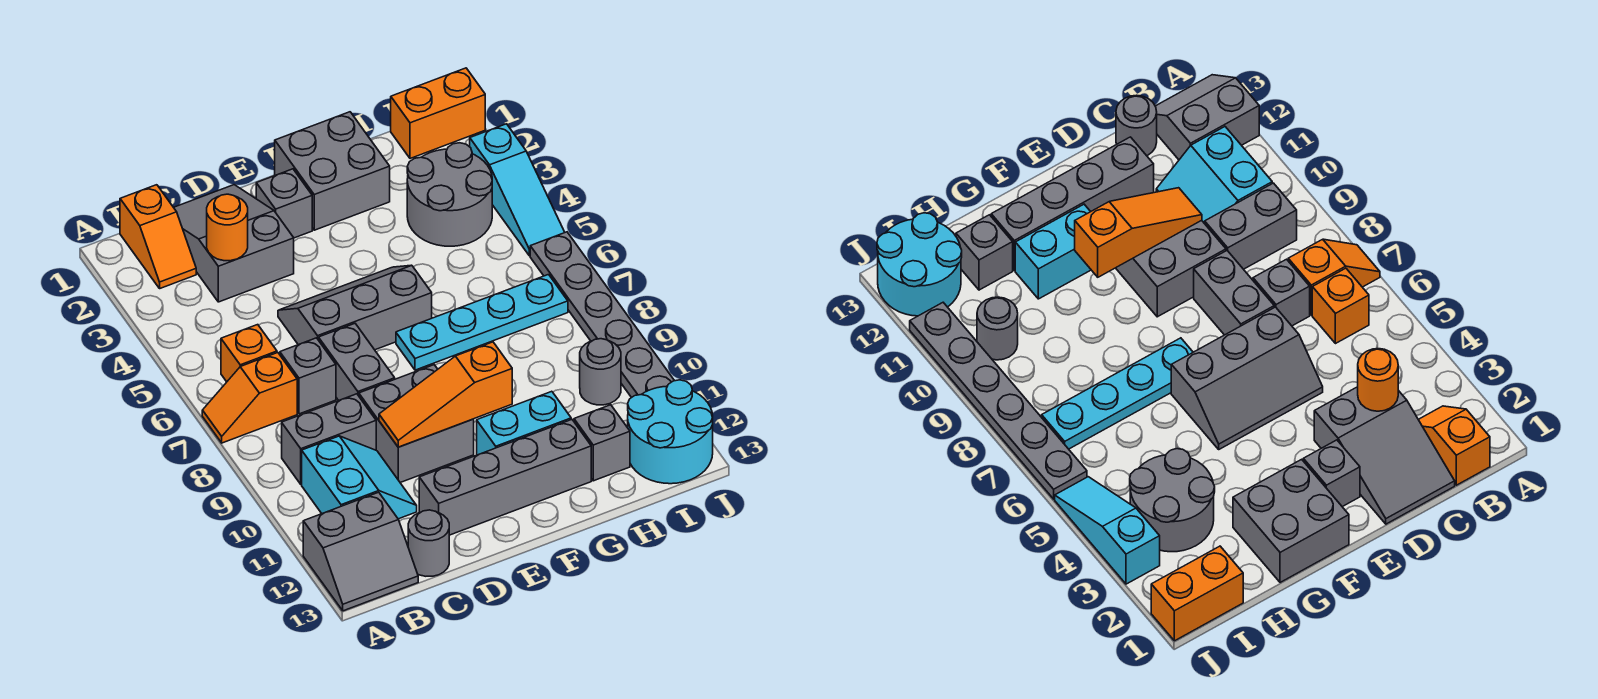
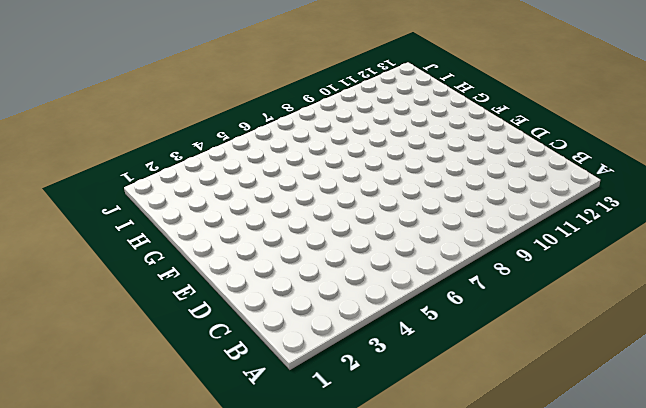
none -> orange 1x2 slope [202,353,297,443]
none -> grey 2x2 slope [303,492,418,611]
none -> orange 1x2 slope [120,185,196,288]

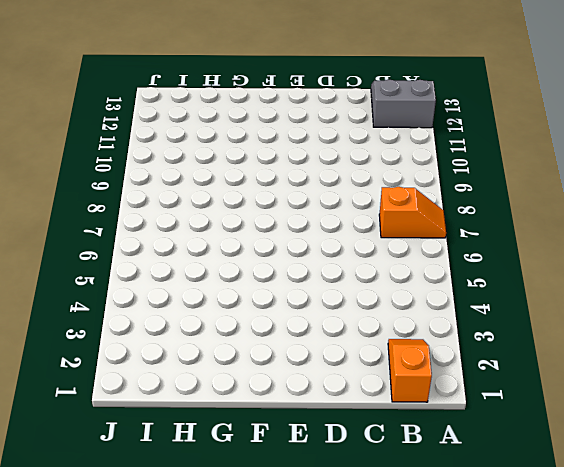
none -> orange 1x1 brick [221,325,277,382]
none -> grey 1x2 brick [282,394,376,484]
none -> cyan 2x2 slope [302,436,417,519]

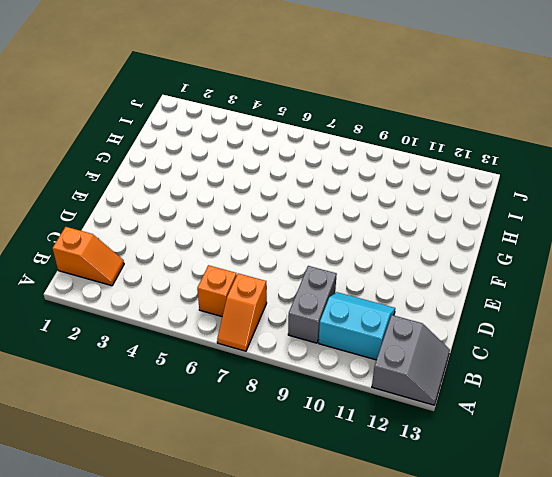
none -> grey 2x3 slope [174,185,294,302]
none -> grey 1x1 brick [280,338,336,414]
none -> grey 1x1 round brick [408,510,449,576]

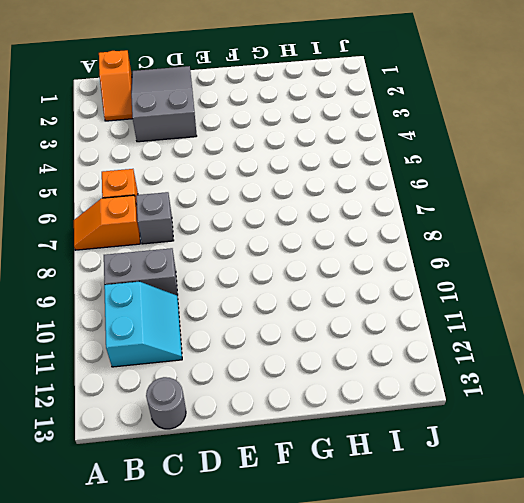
none -> grey 2x2 slope [303,492,418,611]
none -> grey 2x3 slope [278,265,432,350]
none -> grey 1x2 brick [319,324,395,401]

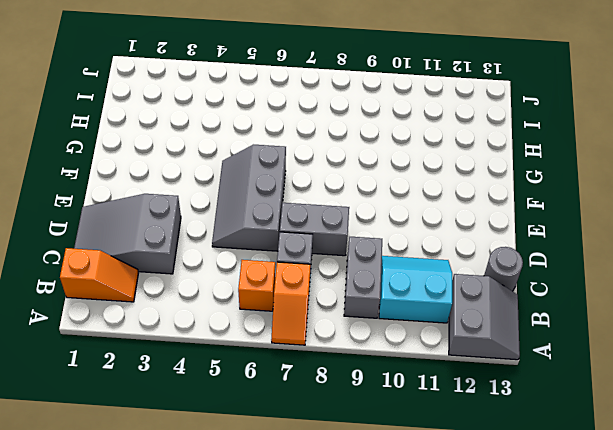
none -> grey 2x2 brick [359,365,474,483]
none -> grey 1x4 brick [419,419,591,535]
none -> grey 1x1 brick [256,169,312,238]

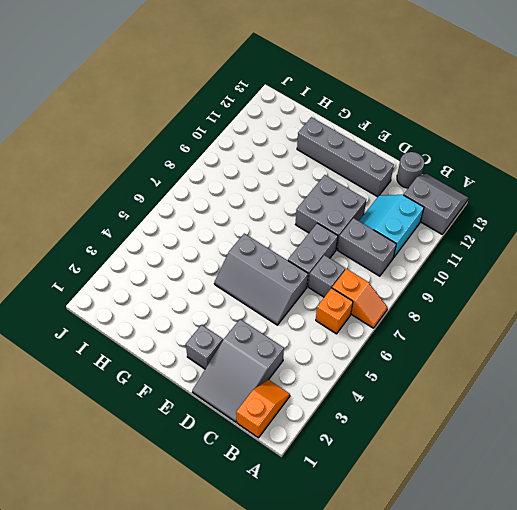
none -> grey 2x2 brick [275,112,390,230]
none -> cyan 1x4 plate [396,275,568,370]
none -> cyan 1x2 brick [477,391,571,455]

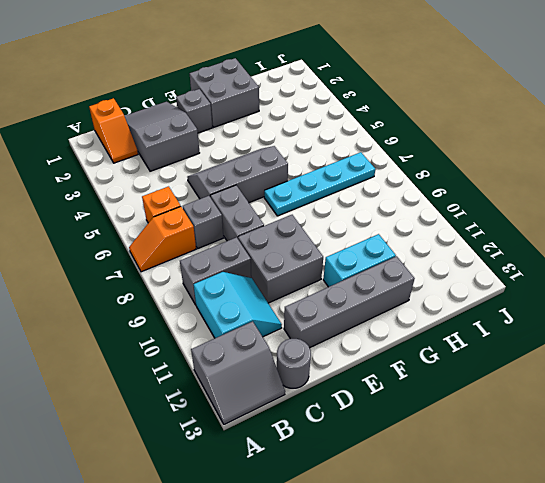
none -> grey 2x2 round brick [407,143,492,246]
none -> grey 1x1 brick [574,405,630,481]
none -> orange 1x2 brick [391,68,485,159]

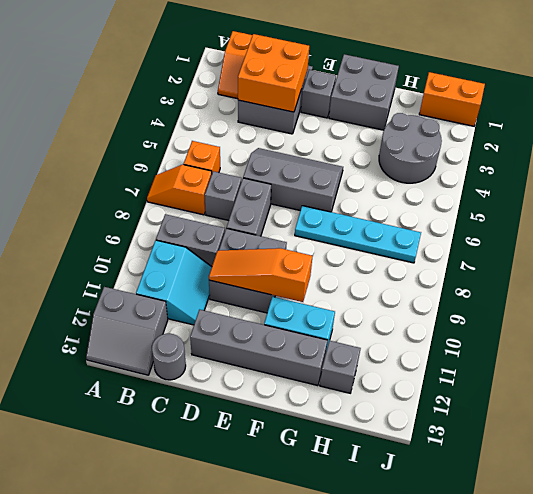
orange 2x2 brick [238,34,309,112] -> orange 1x1 round brick [207,194,248,261]
none -> grey 1x1 round brick [580,339,621,405]
none -> cyan 2x2 round brick [628,380,713,484]
none -> cyan 1x3 slope [470,124,565,256]

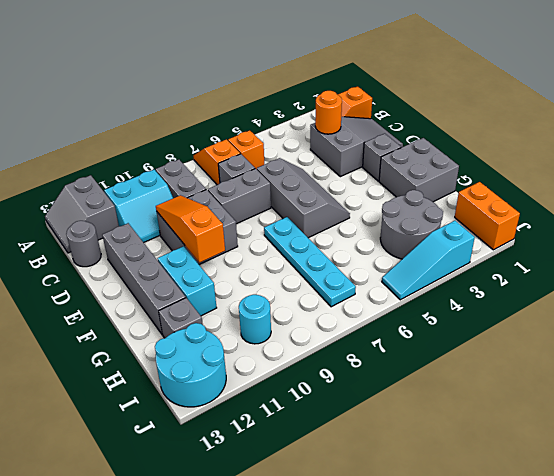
cyan 1x1 round brick [239,295,271,344] -> grey 1x1 round brick [580,339,621,405]
none -> grey 1x6 plate [530,232,674,398]

